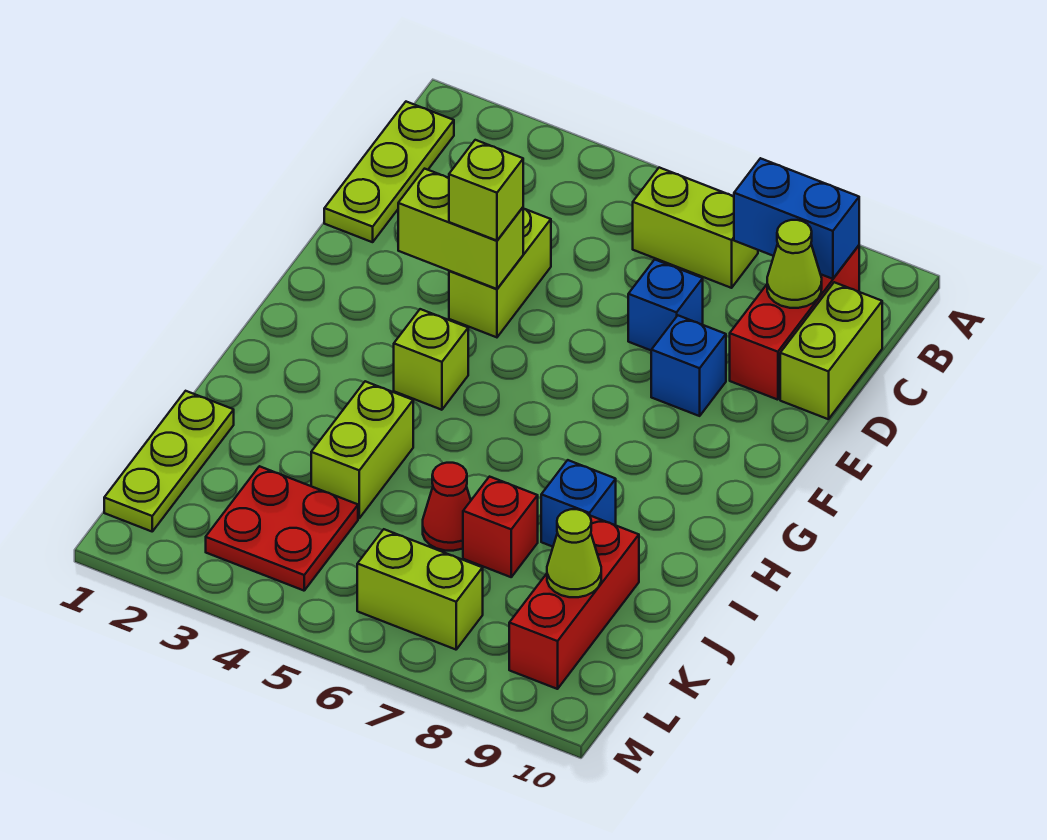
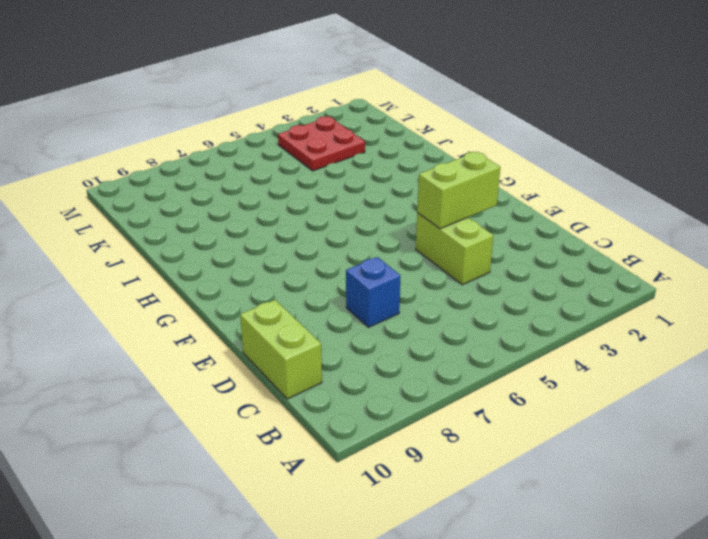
none -> lime 1x3 plate [324,102,454,242]
none -> lime 1x2 brick [633,168,758,288]
none -> red 1x3 brick [730,245,859,400]

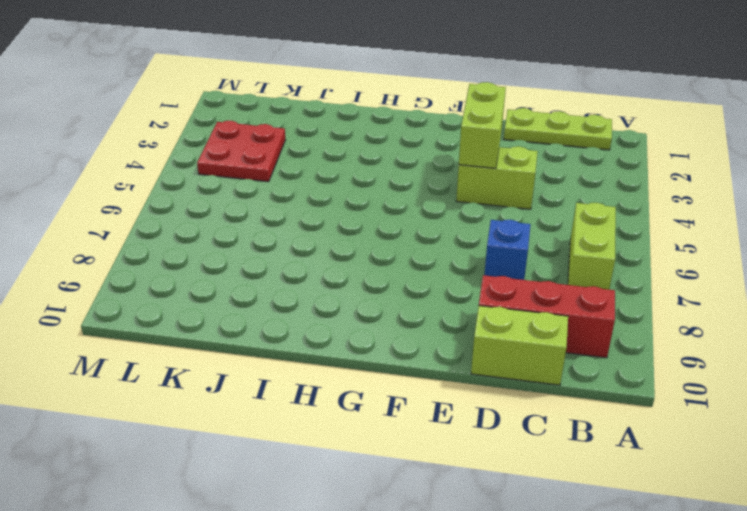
none -> blue 1x1 brick [651,316,726,416]
none -> lime 1x1 brick [394,309,468,410]
none -> lime 1x2 brick [311,381,413,518]

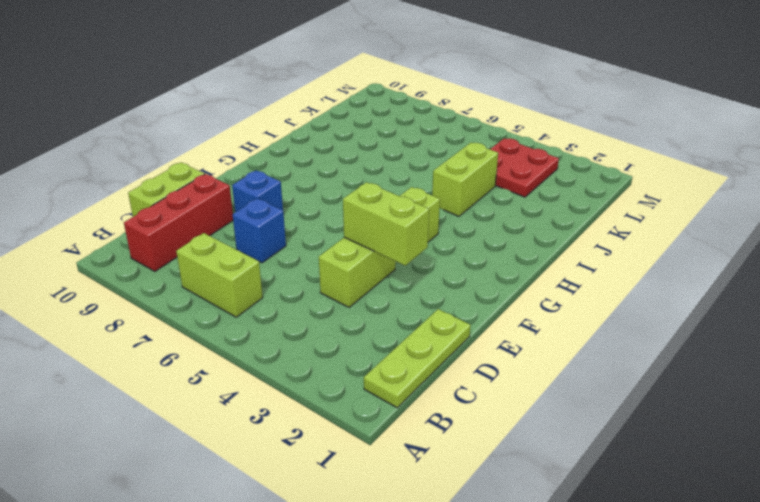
none -> blue 1x1 brick [541,460,616,547]
none -> lime 1x3 plate [104,391,234,531]
none -> red 1x1 cone [423,463,471,551]

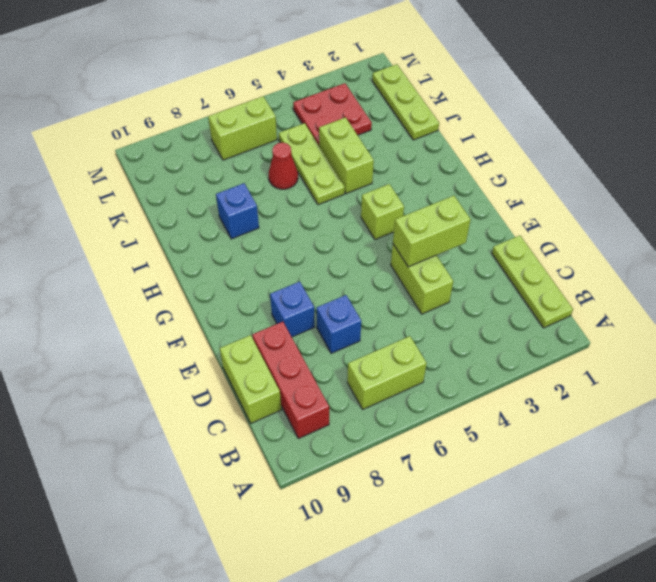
lime 1x3 plate [279,123,345,205] -> none
none -> red 1x1 brick [463,477,538,577]
none -> red 1x3 brick [509,516,639,689]
none -> blue 1x2 brick [734,158,859,279]

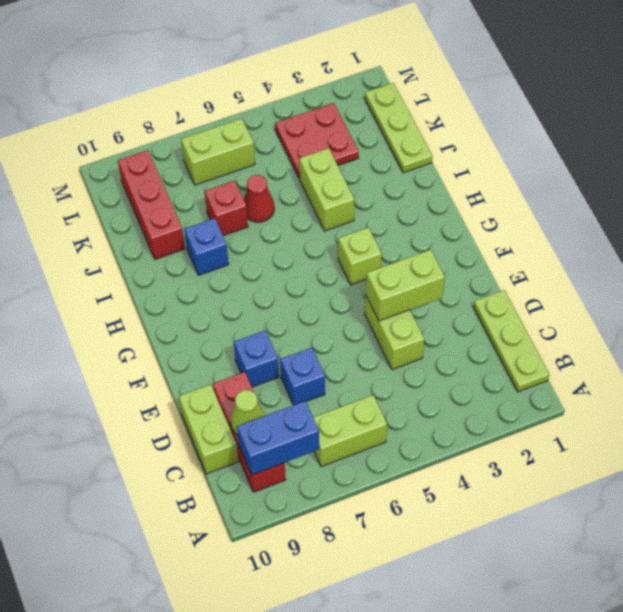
none -> lime 1x1 cone [547,509,601,597]
none -> lime 1x1 brick [449,140,523,241]

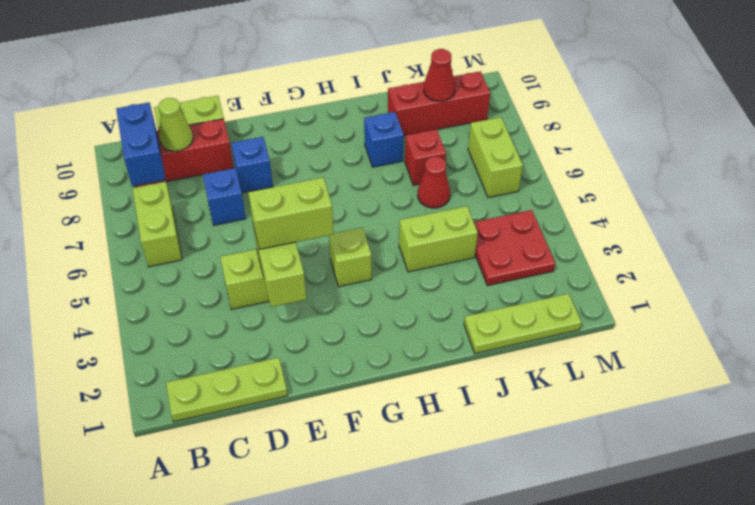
lime 1x2 brick [248,177,334,250] -> lime 1x1 brick [449,140,523,241]
red 1x1 cone [424,49,455,101] -> lime 1x1 cone [547,509,601,597]

